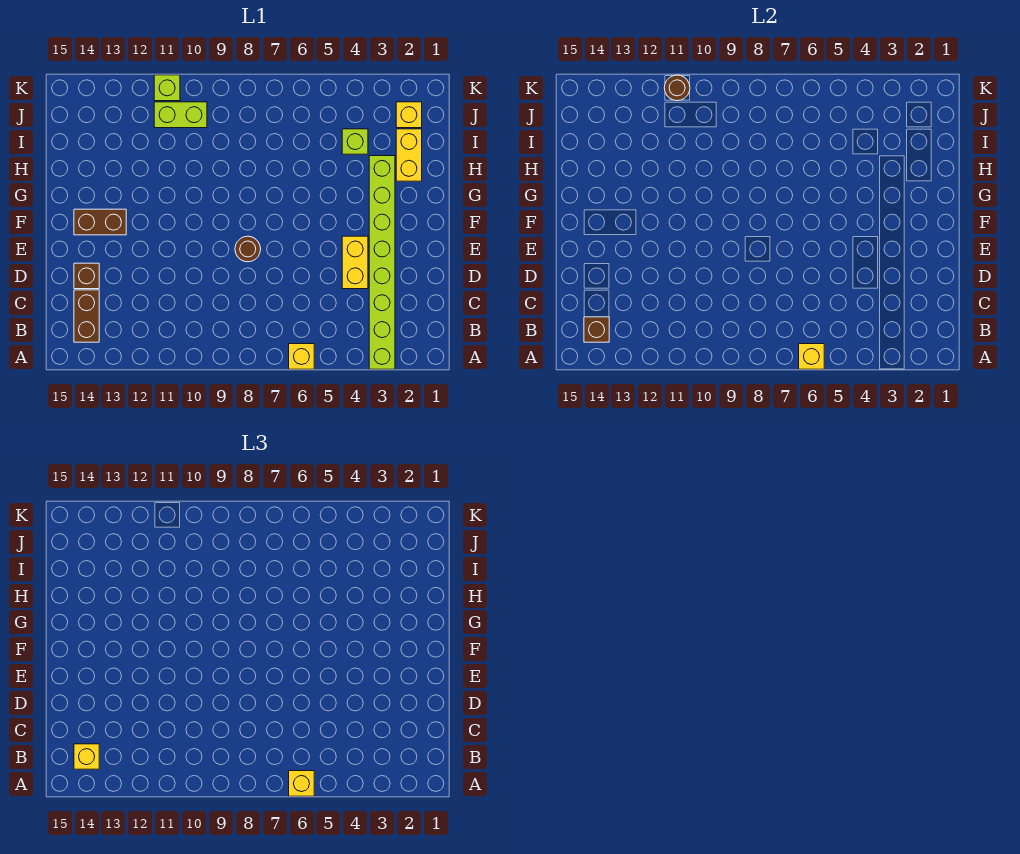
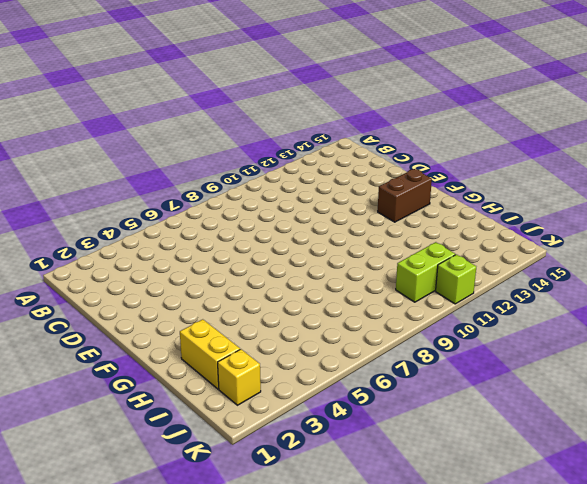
none -> lime 1x8 brick [369,156,395,369]
none -> yellow 1x1 brick [289,344,314,369]
none -> brown 1x2 brick [74,290,99,342]

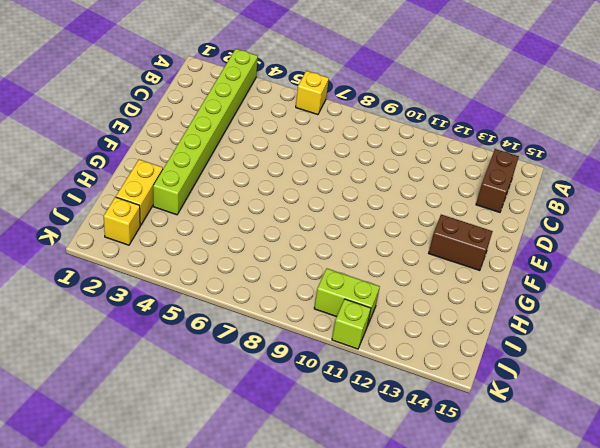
none -> yellow 1x2 brick [342,236,368,289]
none -> brown 1x1 brick [74,263,99,289]
none -> brown 1x1 round brick [235,236,261,262]

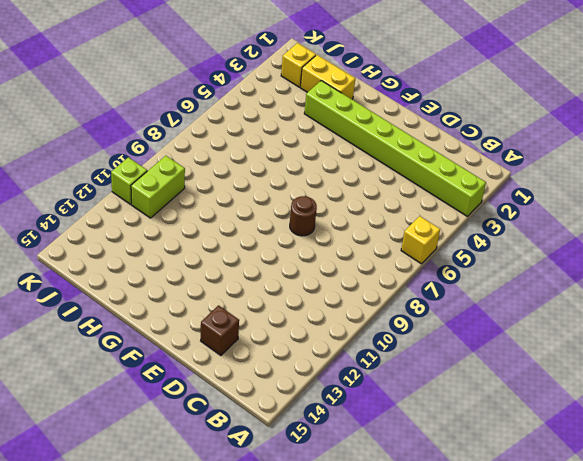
none -> brown 1x2 brick [74,290,99,342]
none -> yellow 1x2 brick [342,236,368,289]
none -> brown 1x2 brick [74,209,126,235]

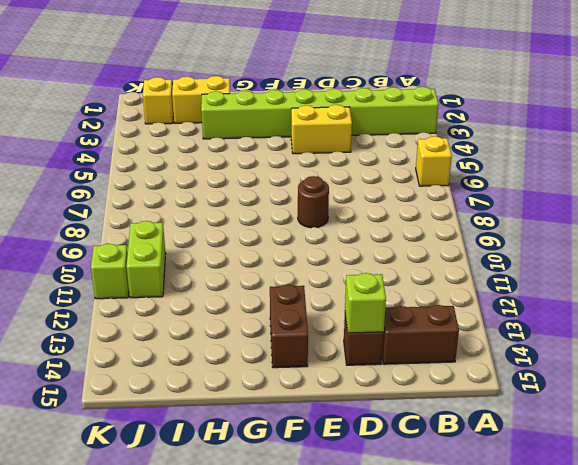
lime 1x1 brick [345,273,386,333] -> lime 1x1 brick moved to [342,129,368,154]
none -> yellow 1x1 brick [799,344,824,369]
none -> brown 1x1 brick [584,317,609,342]
none -> brown 1x1 round brick [664,75,690,101]

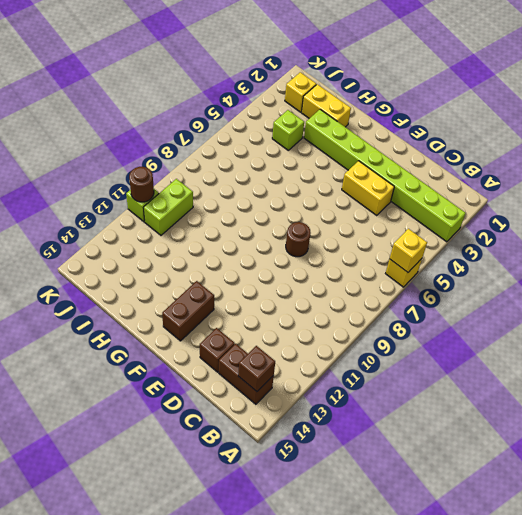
none -> yellow 1x1 brick [289,771,314,796]
none -> yellow 1x1 brick [74,744,99,769]

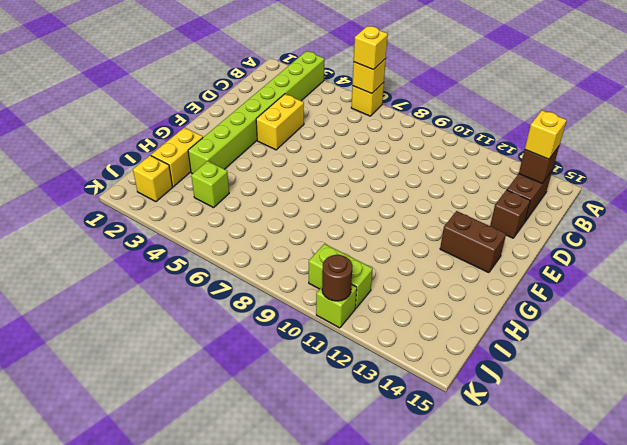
none -> brown 1x1 round brick [235,236,261,262]

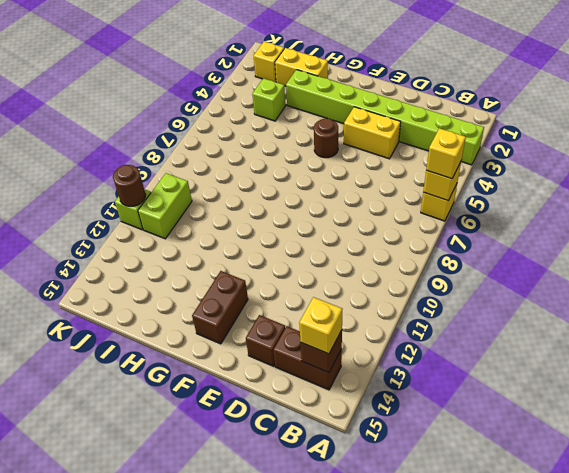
brown 1x1 round brick [314,118,338,158] -> brown 1x1 round brick moved to [235,236,261,262]

